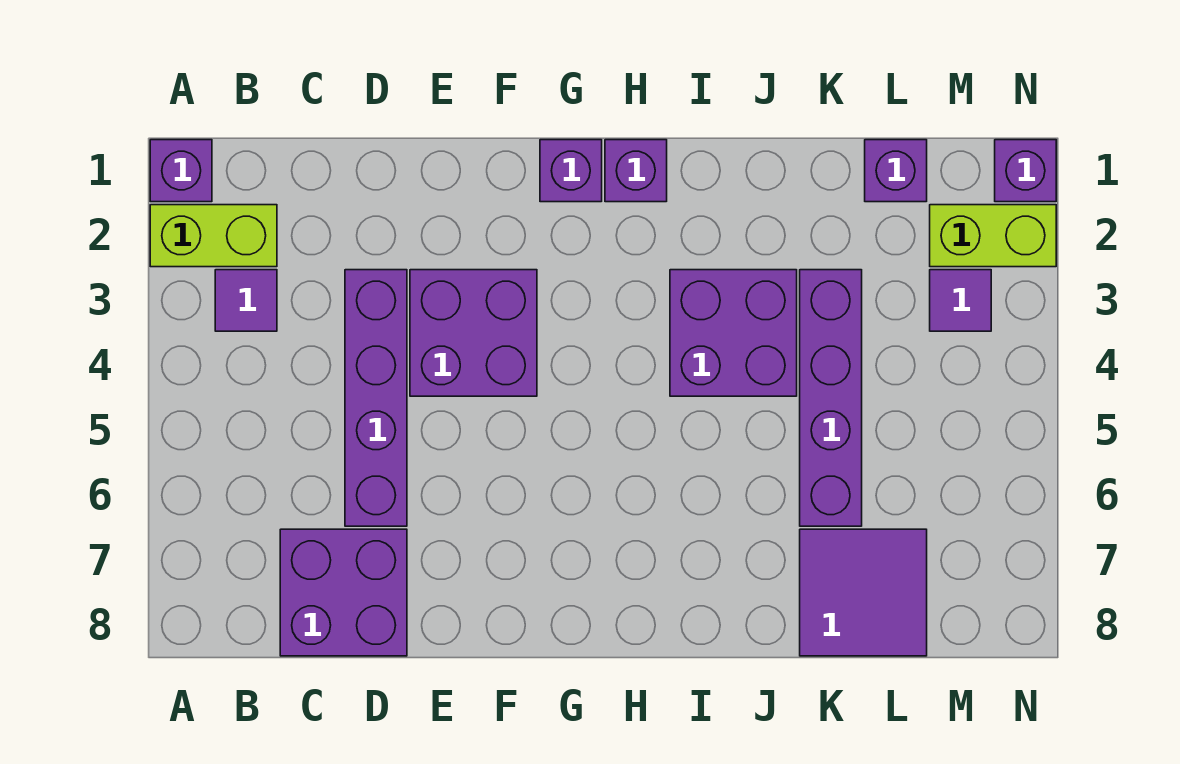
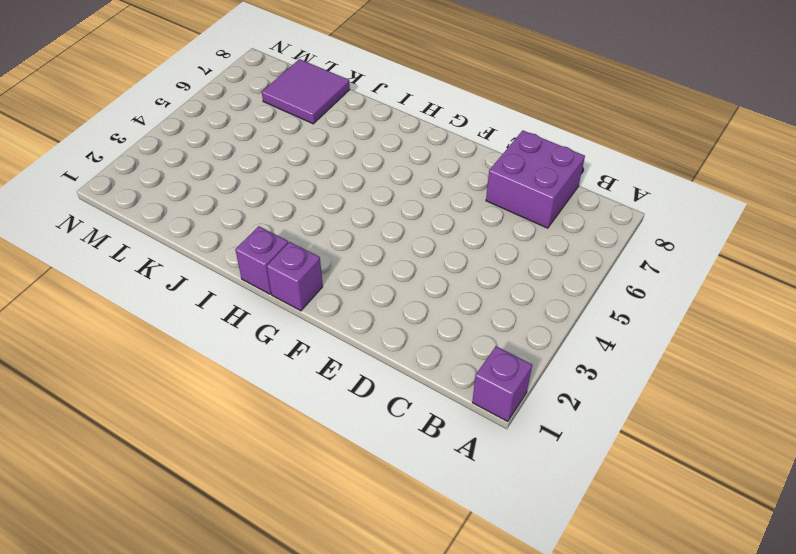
none -> lime 1x2 brick [150,205,277,267]
none -> purple 1x1 tile [215,270,277,331]
none -> purple 1x4 brick [345,270,407,526]

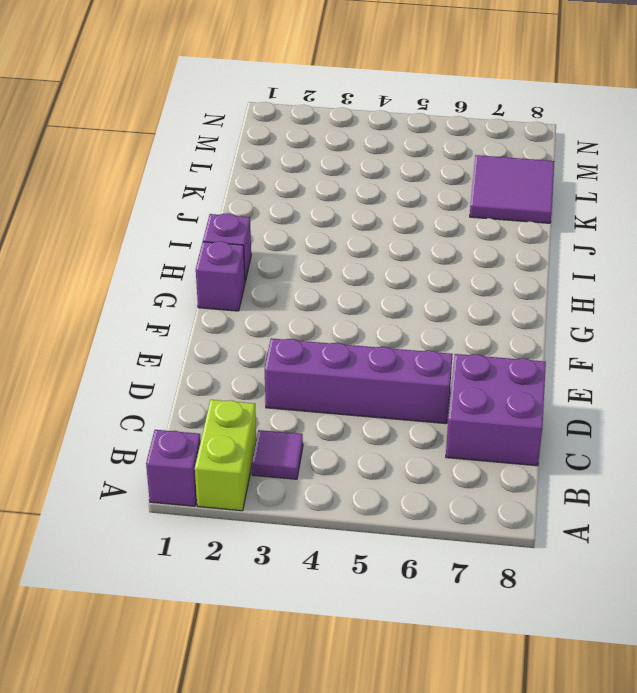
none -> purple 2x2 brick [410,270,537,396]
none -> purple 2x2 brick [670,270,797,396]
none -> purple 1x4 brick [800,270,862,526]

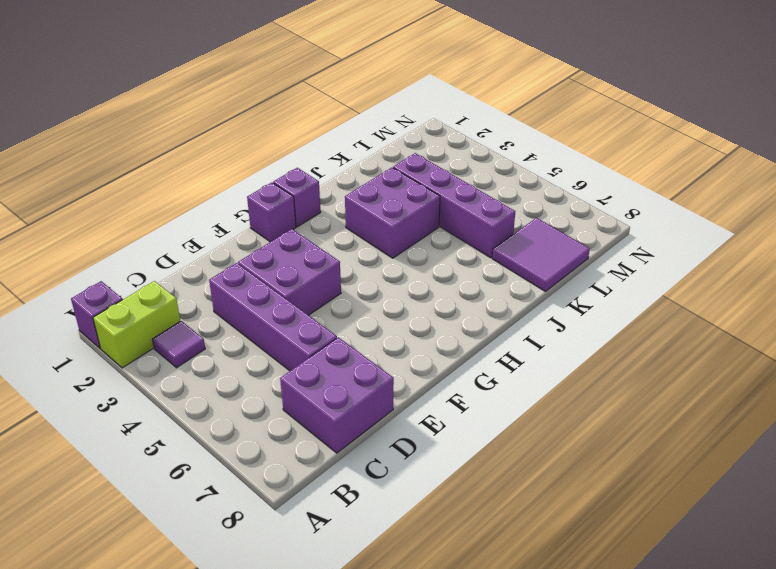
none -> purple 1x1 brick [865,140,927,202]
none -> lime 1x2 brick [930,205,1056,267]
none -> purple 1x1 tile [930,270,991,331]

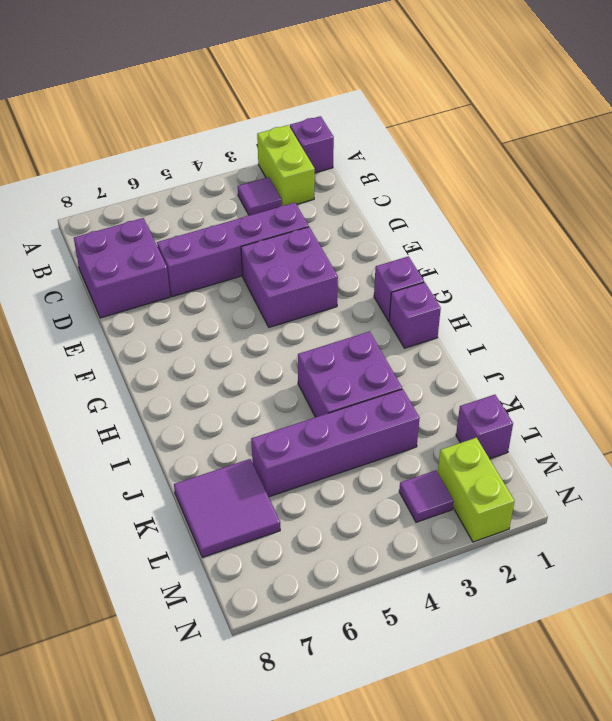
none -> purple 1x1 brick [995,140,1056,202]

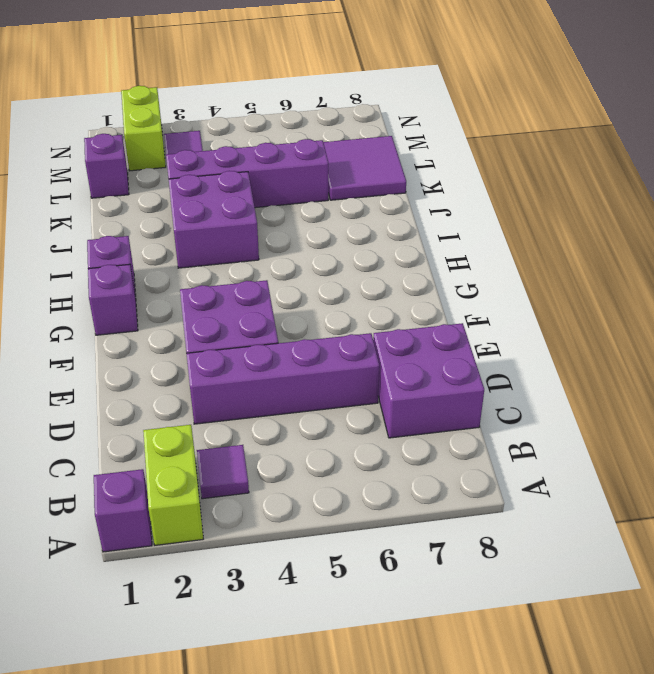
none -> purple 1x1 brick [995,140,1056,202]

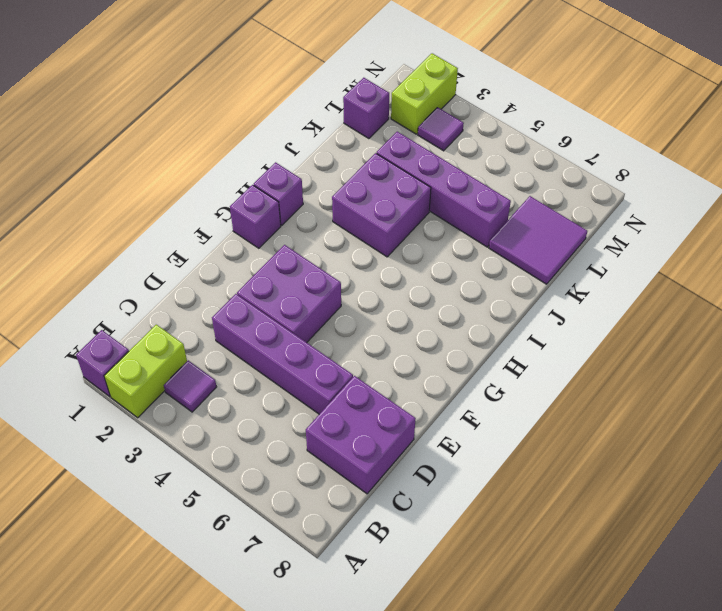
none -> purple 1x1 brick [995,140,1056,202]

